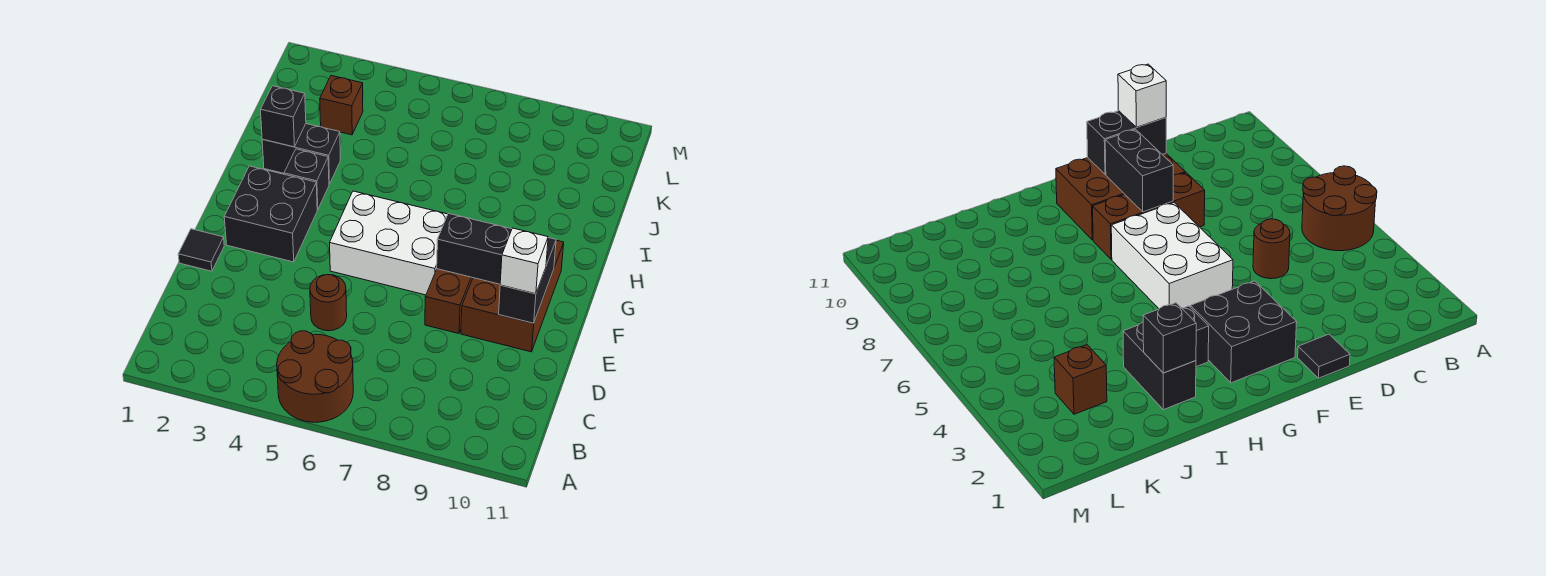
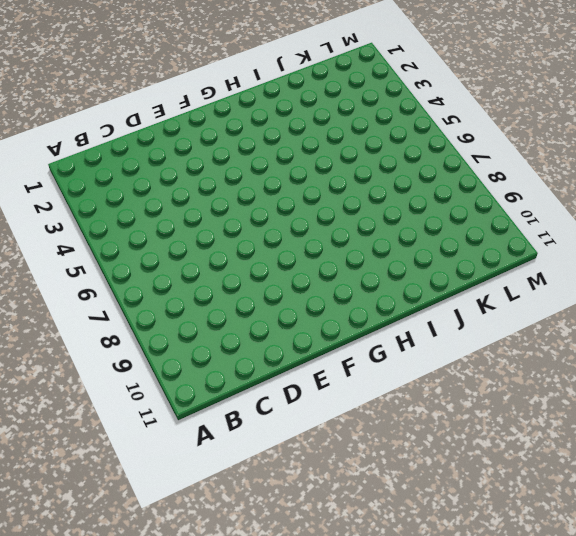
none -> brown 2x2 round brick [277,331,353,422]
none -> brown 1x1 round brick [310,275,347,331]
none -> black 1x1 tile [178,229,224,271]

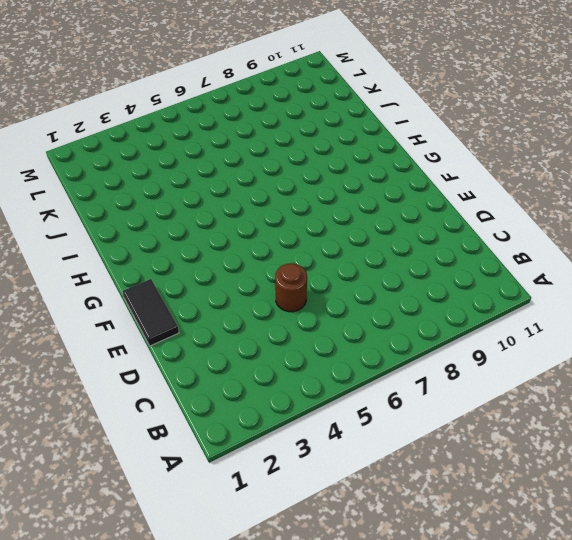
black 1x2 tile [122,279,179,346] -> black 1x1 tile [178,229,224,271]
none -> brown 2x2 round brick [277,331,353,422]
none -> brown 1x3 brick [425,269,473,334]
none -> brown 2x3 brick [461,240,564,352]

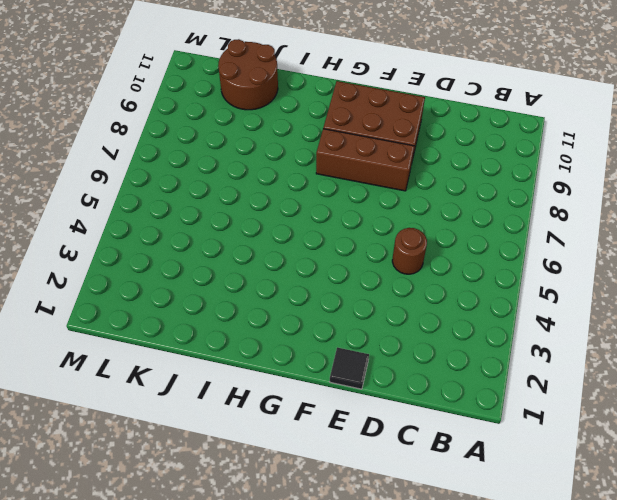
brown 2x2 round brick [218,39,278,110] -> brown 2x2 round brick moved to [277,331,353,422]
none -> black 2x2 brick [224,166,317,262]
none -> white 2x3 brick [330,191,448,295]
none -> black 1x1 brick [284,149,329,210]

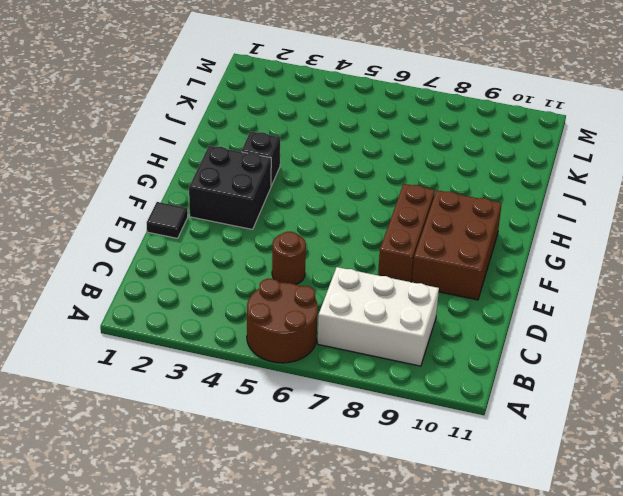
white 2x3 brick [317,267,439,366] -> white 2x3 brick moved to [330,191,448,295]
none -> black 1x2 brick [262,124,340,184]
none -> brown 1x1 brick [320,76,363,135]
none -> black 1x2 brick [499,238,556,323]

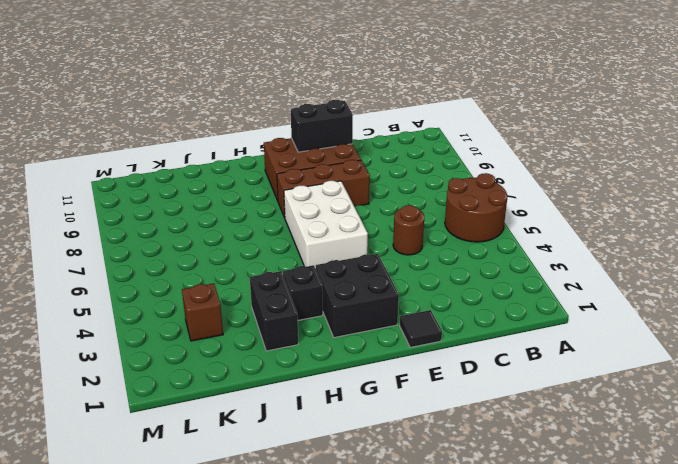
none -> black 1x2 brick [437,213,512,284]
none -> black 1x1 brick [261,86,306,147]
none -> white 1x1 brick [500,228,548,294]

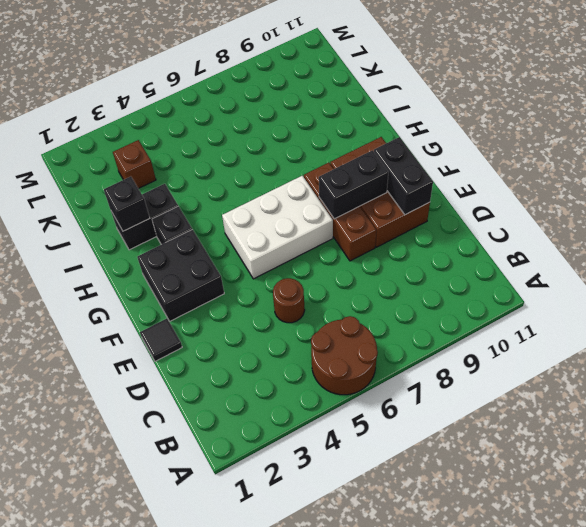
none -> white 1x1 brick [500,228,548,294]

